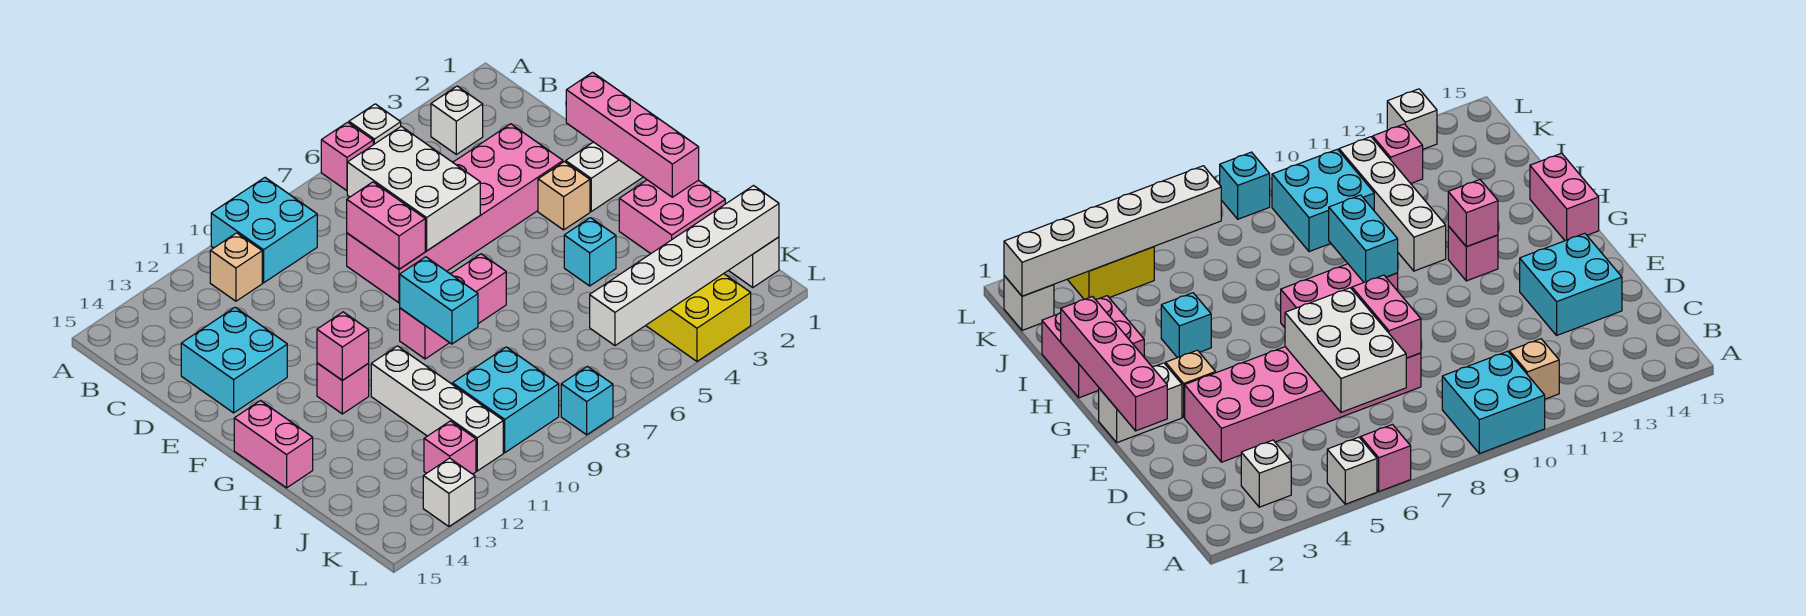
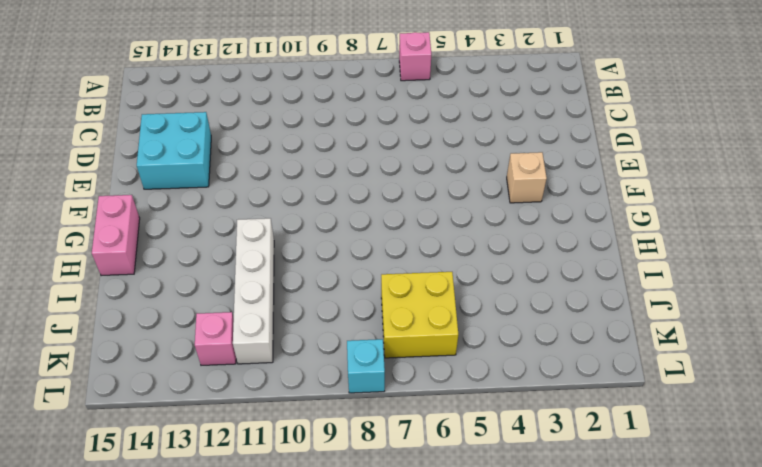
yellow 2x2 brick [381,272,458,358] -> yellow 2x2 brick moved to [646,274,751,361]
none -> white 1x1 brick [349,104,401,145]
none -> cyan 2x2 brick [211,178,317,283]
none -> white 1x1 brick [431,86,483,154]

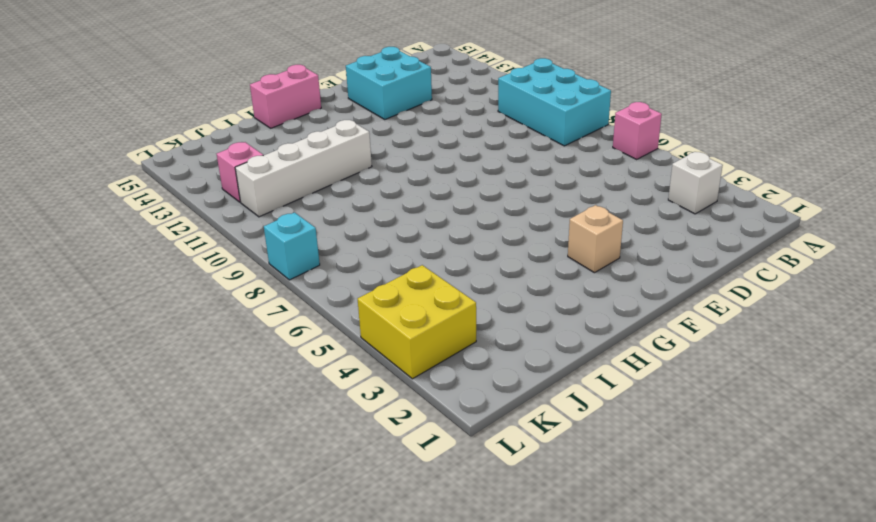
cyan 2x3 brick [498,58,611,146] -> cyan 2x2 brick [211,178,317,283]
none -> white 1x1 brick [349,104,401,145]
none -> tan 1x1 brick [210,233,262,301]
none -> pink 2x6 brick [347,124,563,303]

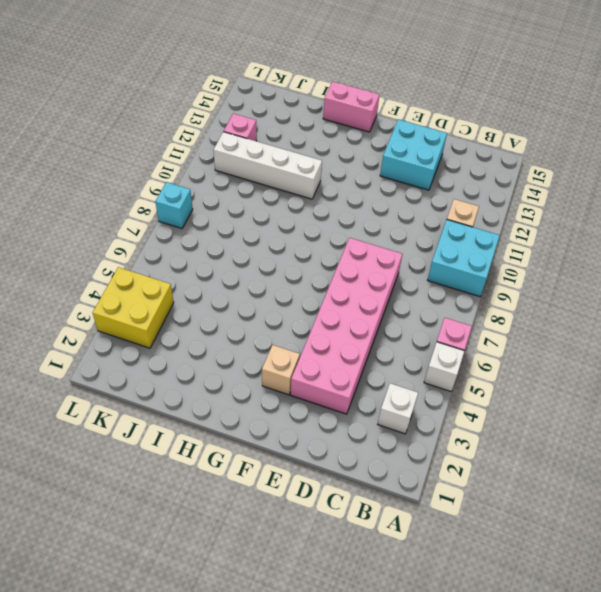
none -> white 1x2 brick [566,142,643,211]
none -> pink 1x3 brick [400,254,506,359]
none -> pink 1x1 brick [317,363,369,414]

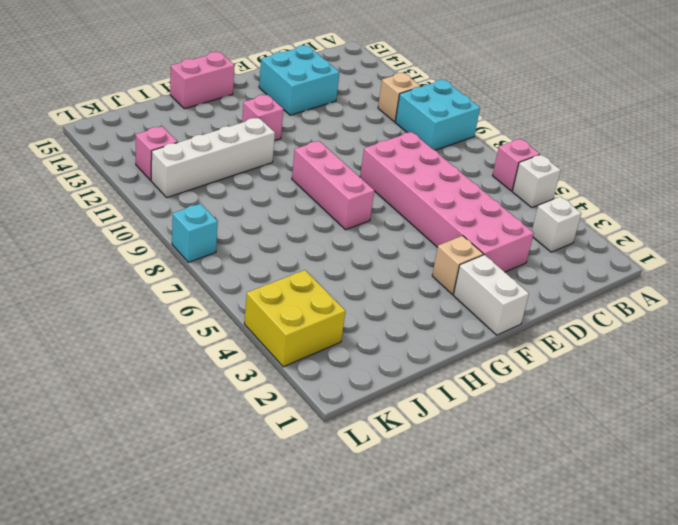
none -> pink 2x2 brick [619,180,725,254]
none -> cyan 1x1 brick [564,218,616,286]
none -> cyan 2x2 brick [452,347,559,453]

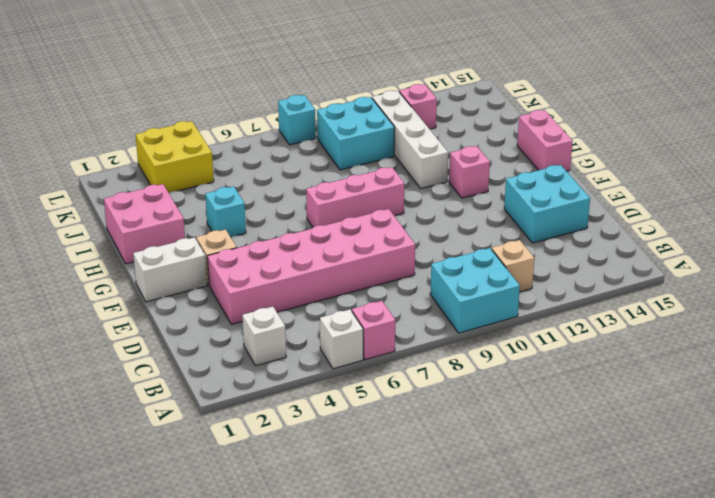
none -> white 1x1 brick [728,237,779,287]
none -> white 1x1 brick [423,458,475,526]
none -> white 2x3 brick [347,126,480,251]

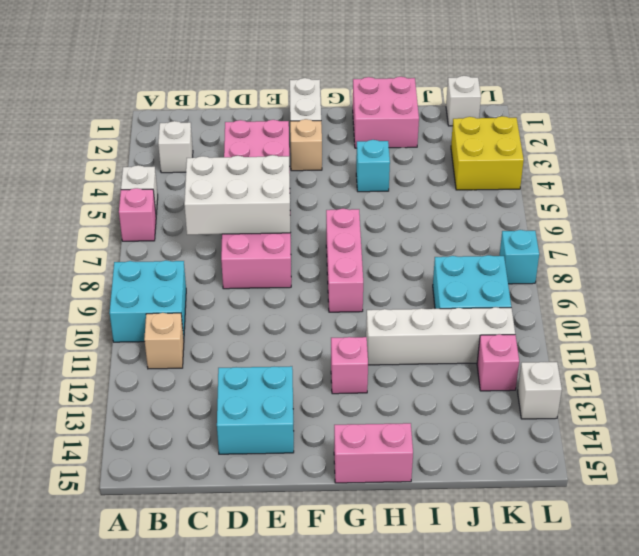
none -> pink 1x2 brick [347,182,425,269]
none -> pink 1x4 brick [566,72,699,197]
none -> cyan 1x2 brick [400,257,478,344]

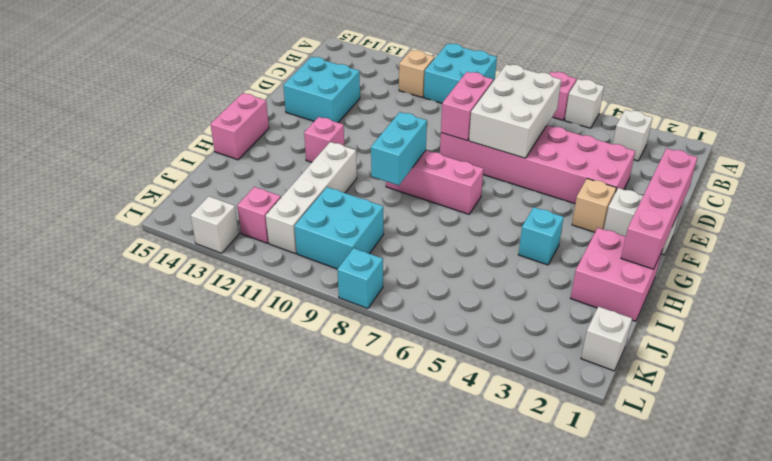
none -> yellow 2x2 brick [646,274,751,361]
none -> pink 1x1 brick [317,312,369,380]
none -> white 1x6 brick [590,186,779,346]

